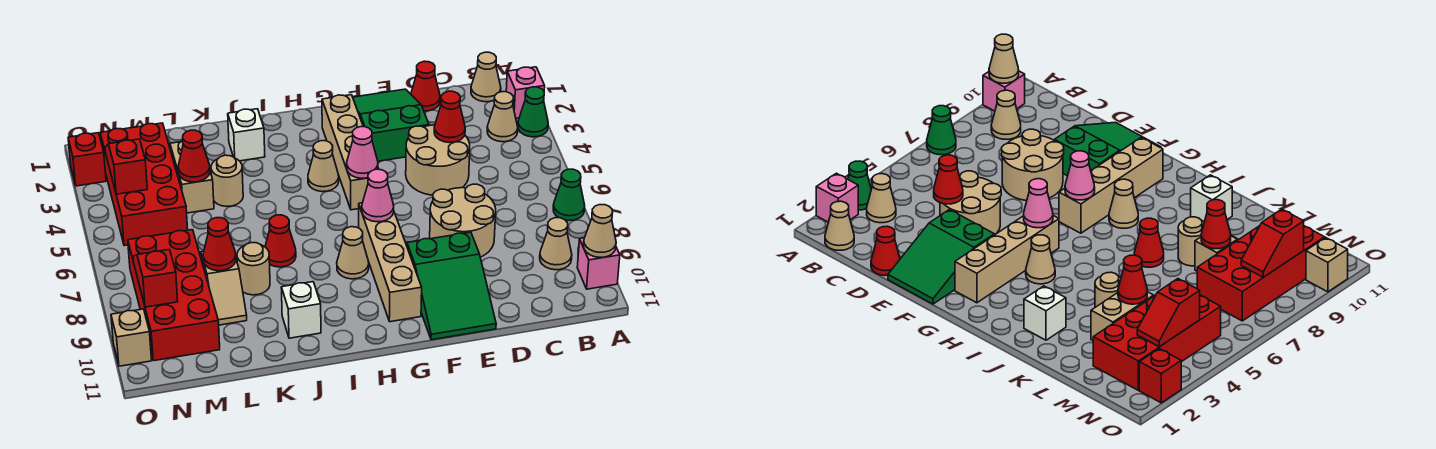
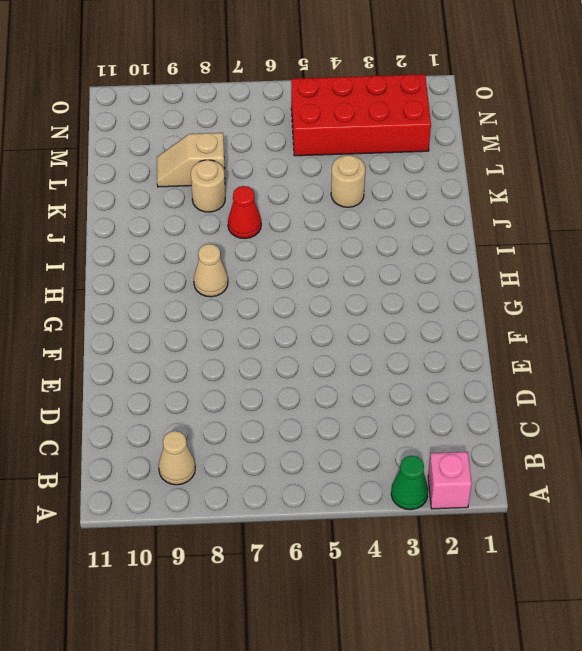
none -> green 1x1 cone [553,169,585,221]
none -> pink 1x1 brick [577,238,620,289]
none -> tan 1x1 cone [471,52,501,102]
none -> tan 1x1 cone [487,92,518,142]

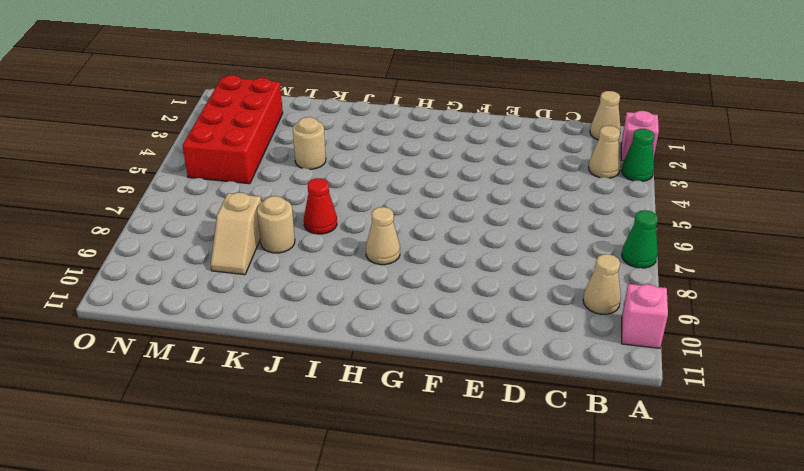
none -> red 1x1 cone [411,61,440,111]
none -> tan 2x2 round brick [406,125,470,195]
none -> tan 2x2 round brick [430,184,496,257]
none -> green 2x3 slope [353,89,429,161]

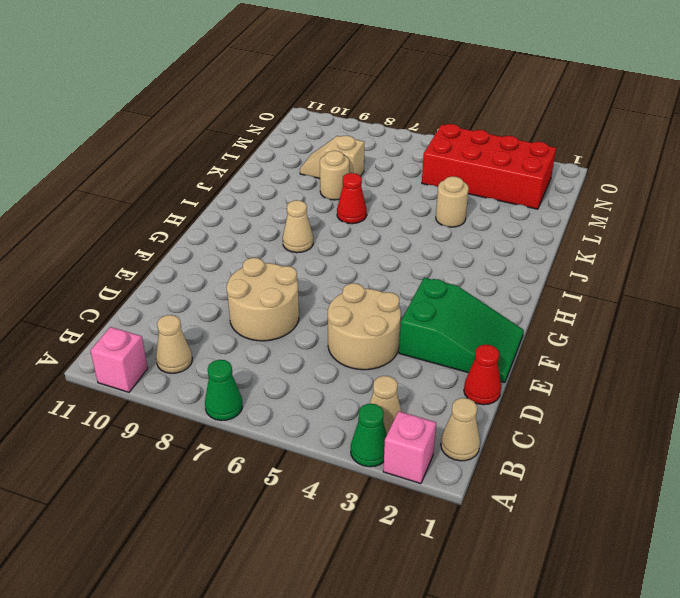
none -> green 2x3 slope [407,232,496,340]
none -> tan 1x4 brick [322,95,379,210]
none -> tan 1x4 brick [359,203,422,322]
none -> tan 1x1 cone [308,141,339,192]

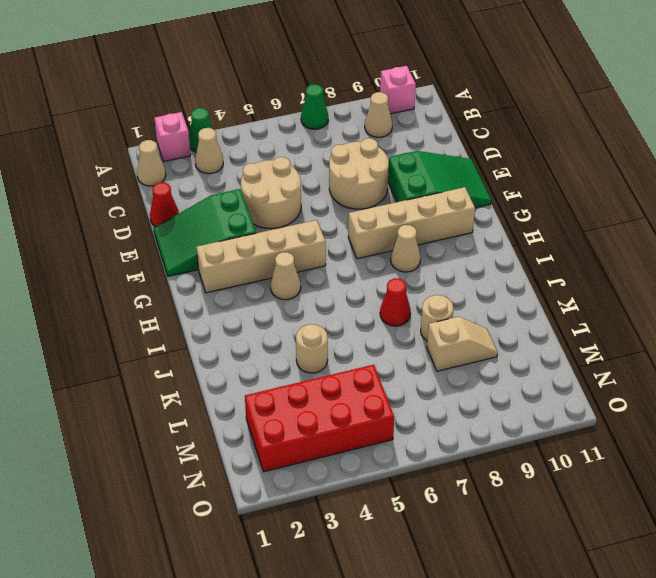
none -> white 1x1 brick [228,109,265,161]
none -> white 1x1 brick [281,282,321,338]
none -> tan 1x2 brick [170,141,214,213]
none -> red 2x4 brick [128,230,220,361]

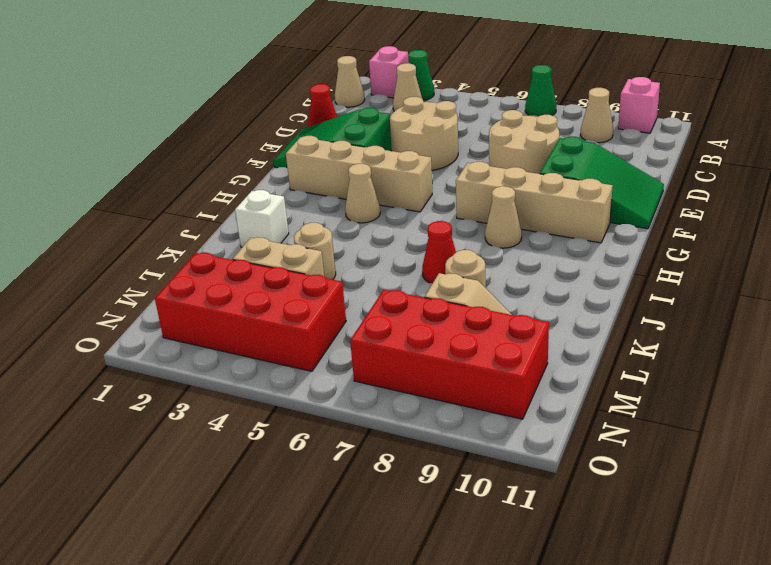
none -> white 1x1 brick [281,282,321,338]
none -> red 1x1 brick [68,133,106,186]
none -> tan 1x1 brick [111,309,152,366]
none -> tan 1x1 cone [583,205,616,257]

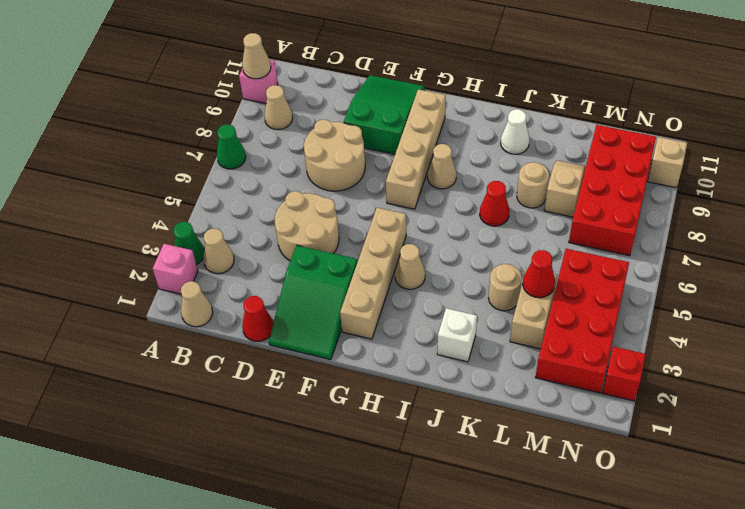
white 1x1 cone [501,109,529,154] -> white 1x1 brick [281,282,321,338]
none -> red 1x1 cone [434,91,465,142]
none -> pink 1x1 cone [347,127,378,178]
none -> pink 1x1 cone [362,169,394,222]
none -> red 1x1 cone [203,218,236,271]

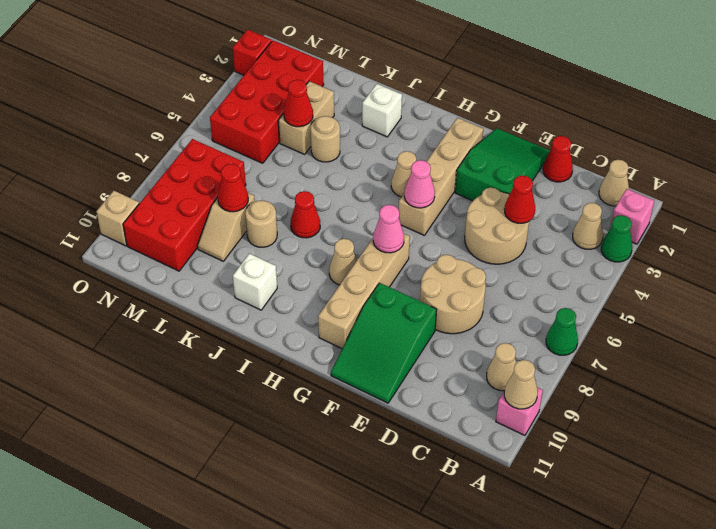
none -> red 1x2 slope [105,139,147,194]
none -> red 1x2 slope [133,250,178,307]

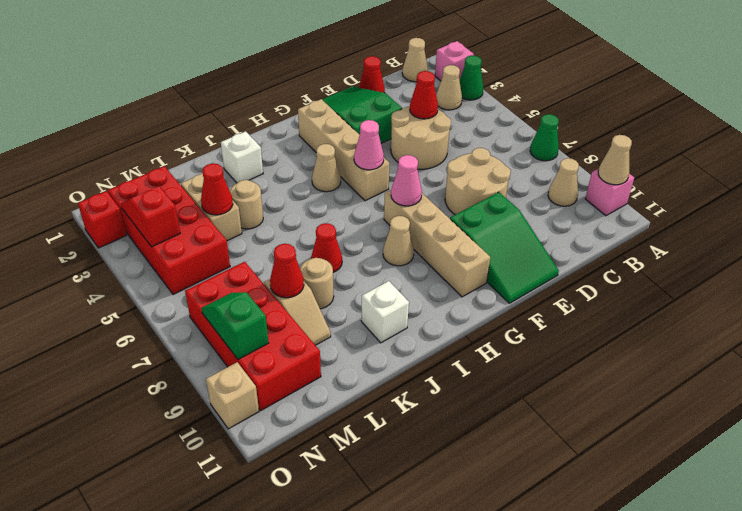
green 1x2 slope [201,292,268,359] -> red 1x2 slope [133,250,178,307]

